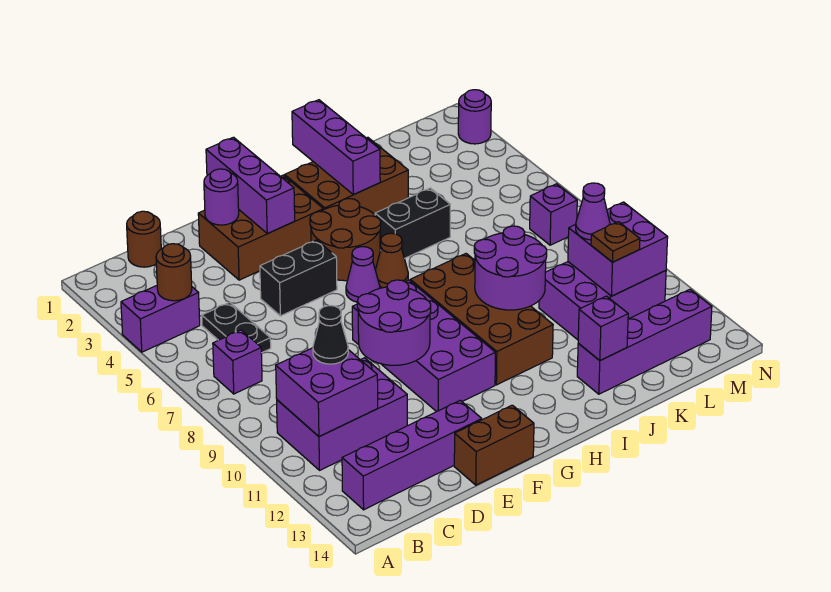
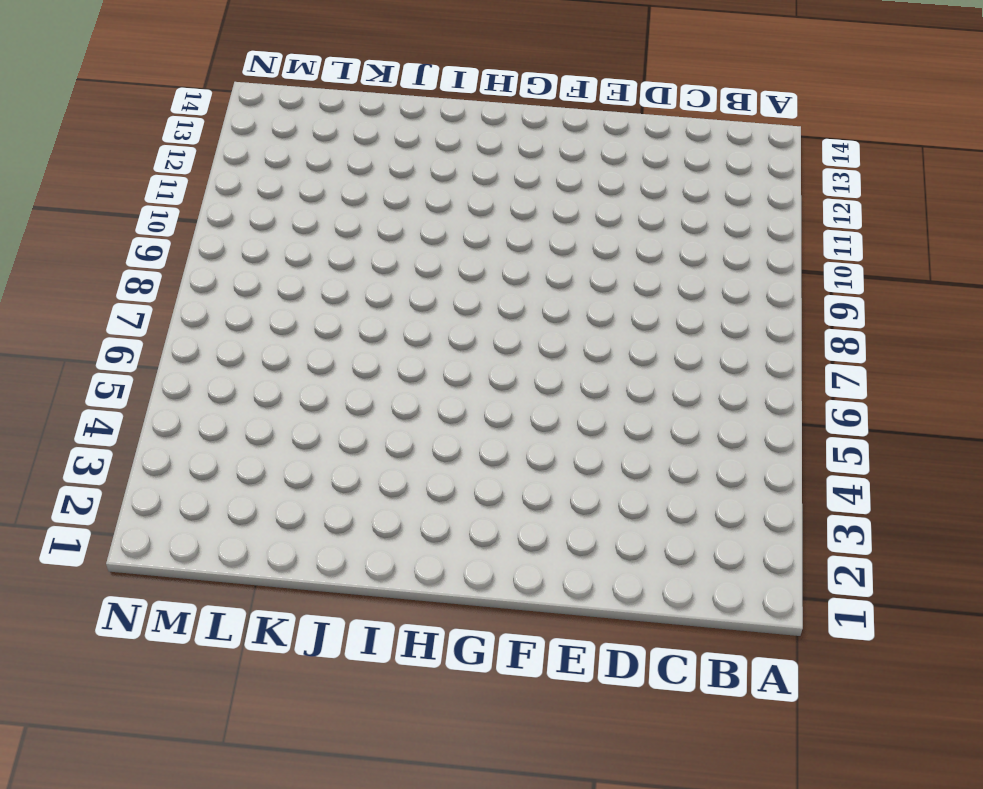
none -> purple 1x2 brick [121,286,200,352]
none -> purple 1x1 brick [213,330,262,394]
none -> purple 2x3 brick [277,358,407,470]
none -> purple 1x4 brick [342,400,482,510]

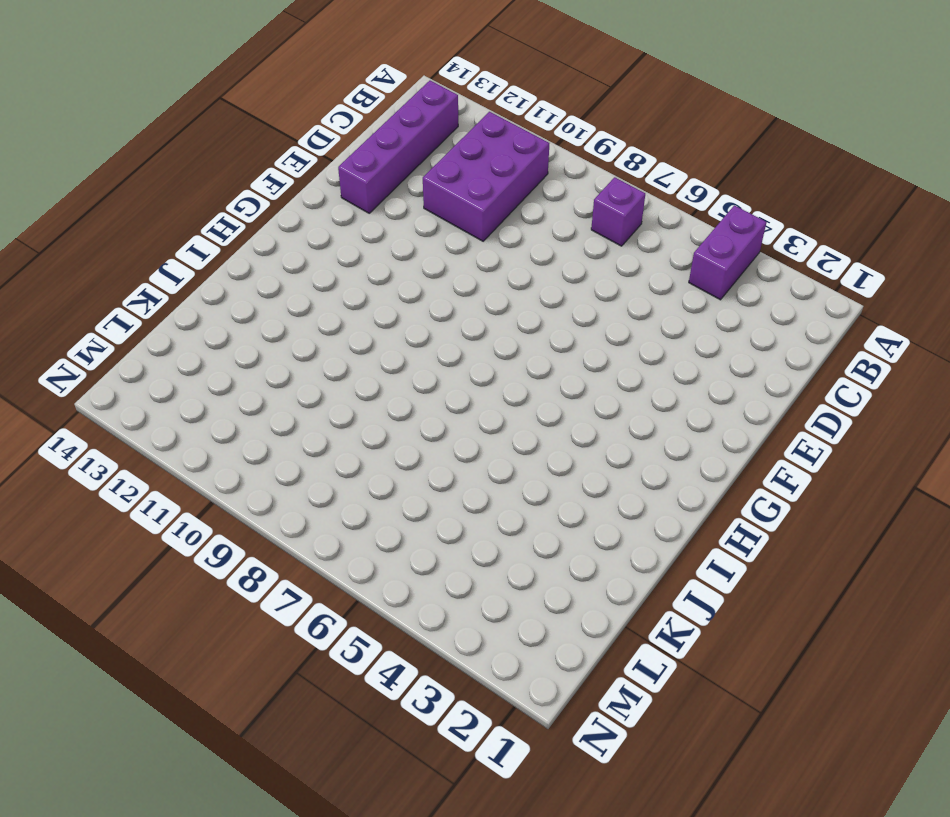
none -> brown 1x1 round brick [127,211,161,267]
none -> black 1x2 plate [202,302,271,353]
none -> brown 2x3 brick [198,175,323,280]
none -> black 1x2 brick [260,240,337,316]

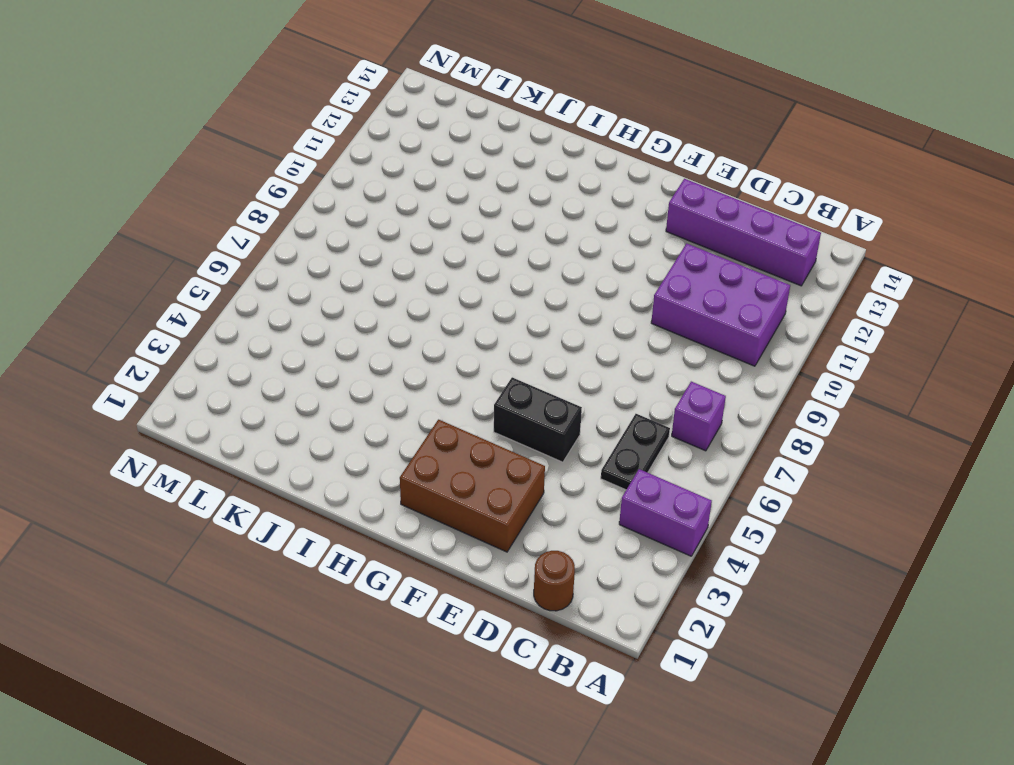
none -> brown 1x2 brick [454,405,534,485]
none -> purple 2x4 brick [352,280,495,412]
none -> brown 2x2 round brick [310,199,381,281]
none -> purple 1x1 cone [346,247,380,302]

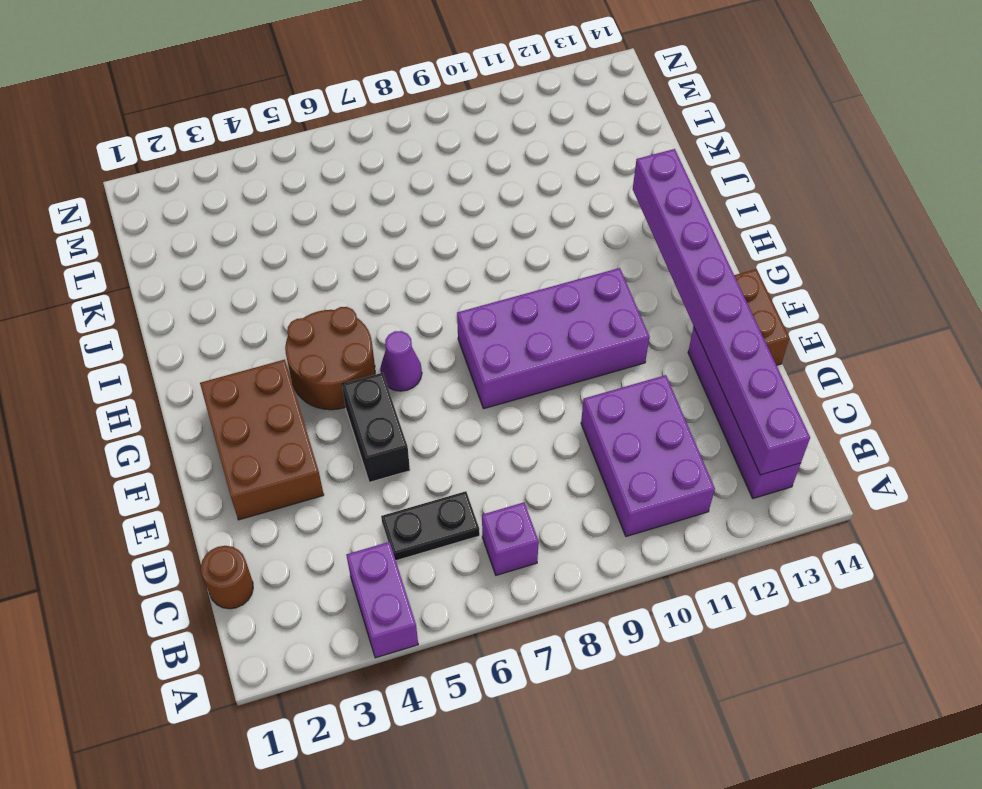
purple 1x8 brick [633,149,810,475] -> none
none -> brown 2x3 brick [285,137,408,215]
none -> brown 1x1 cone [375,233,408,288]
none -> brown 2x4 brick [410,254,553,385]
none -> black 1x2 brick [375,188,450,258]

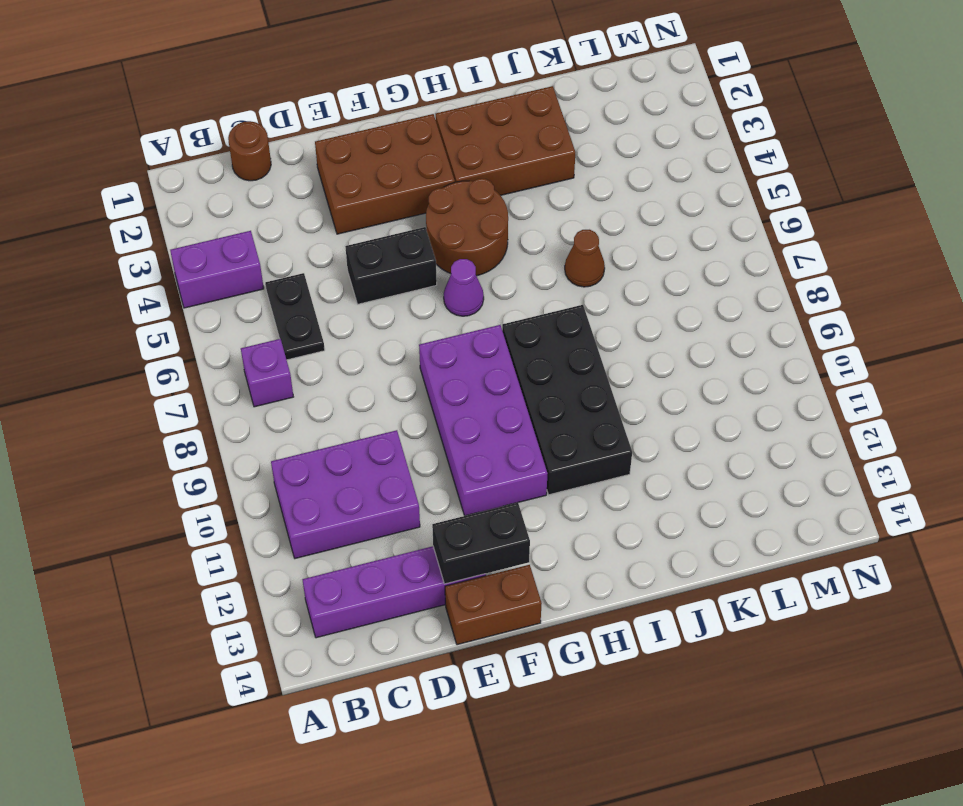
black 1x2 brick [432,503,530,584] -> black 1x2 brick moved to [375,188,450,258]
black 2x4 brick [502,305,632,495] -> brown 2x4 brick [410,254,553,385]
brown 1x1 cone [565,230,605,287] -> brown 1x1 cone moved to [375,233,408,288]
none -> purple 1x4 brick [577,289,712,394]
none -> purple 2x3 brick [539,262,666,340]
none -> purple 1x1 brick [530,184,577,245]
none -> purple 1x1 round brick [458,90,491,144]

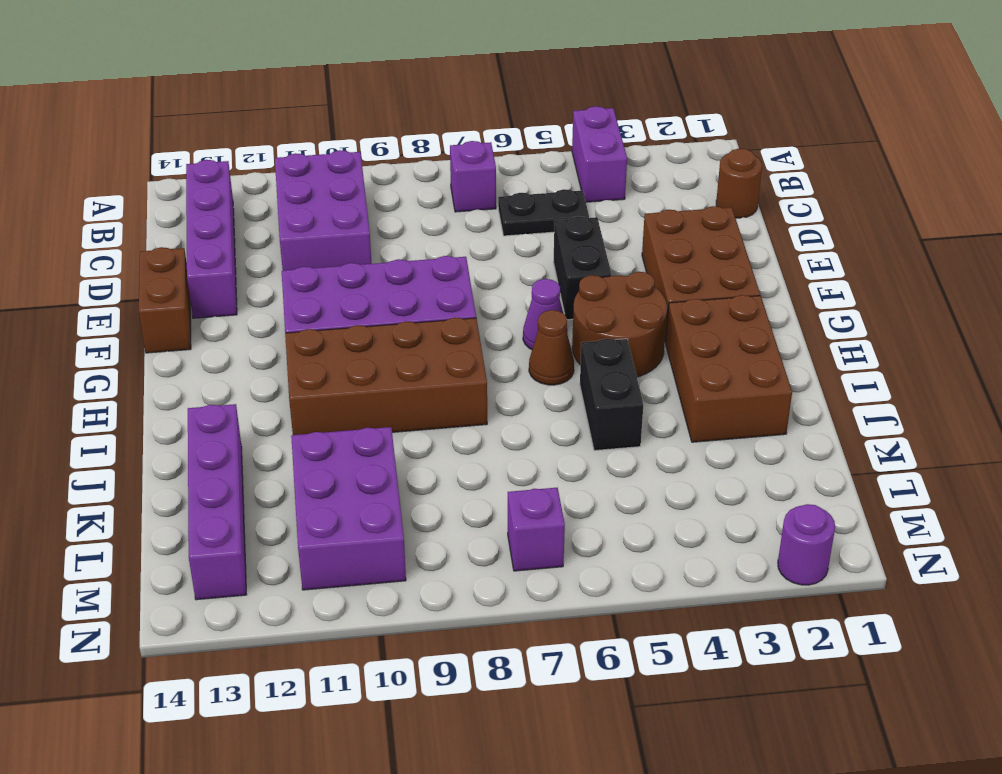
none -> brown 1x1 round brick [156,244,192,301]
none -> purple 2x2 brick [276,348,378,437]
none -> purple 1x1 round brick [204,169,239,225]
none -> purple 2x2 round brick [357,280,431,365]

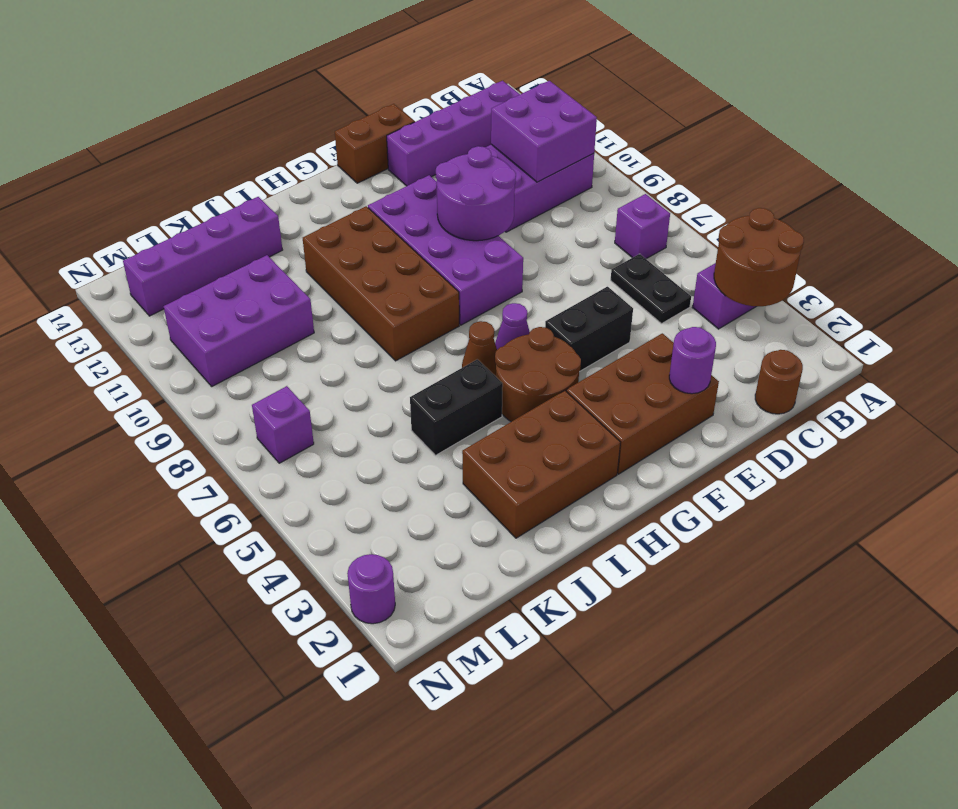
brown 2x2 round brick [714,208,804,306] -> brown 1x1 round brick [156,244,192,301]
none -> purple 1x3 brick [206,137,295,234]
none -> purple 1x3 brick [292,100,380,195]
none -> purple 2x2 round brick [474,226,547,310]
none -> purple 1x1 brick [578,296,628,361]

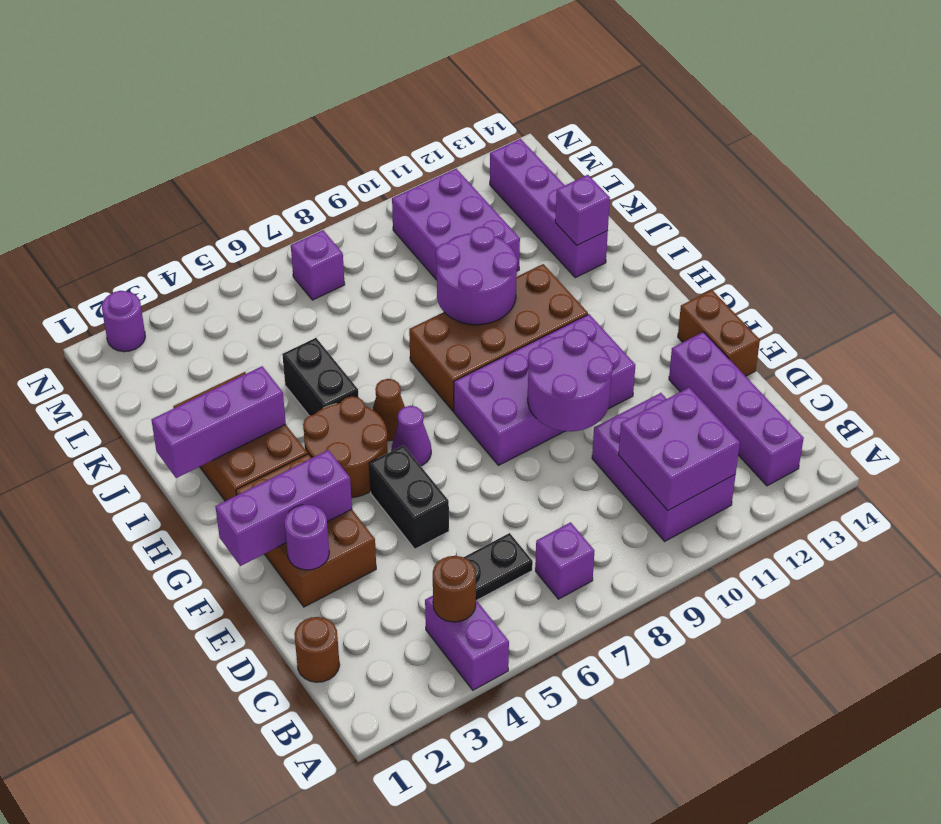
none -> purple 2x2 brick [568,202,668,296]
none -> black 1x1 cone [313,306,348,364]
none -> purple 1x1 cone [576,183,610,240]
none -> brown 1x1 plate [591,222,640,262]

